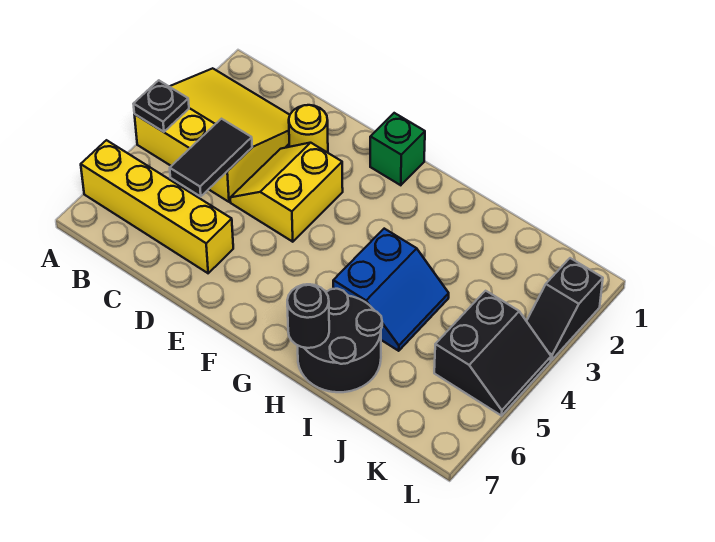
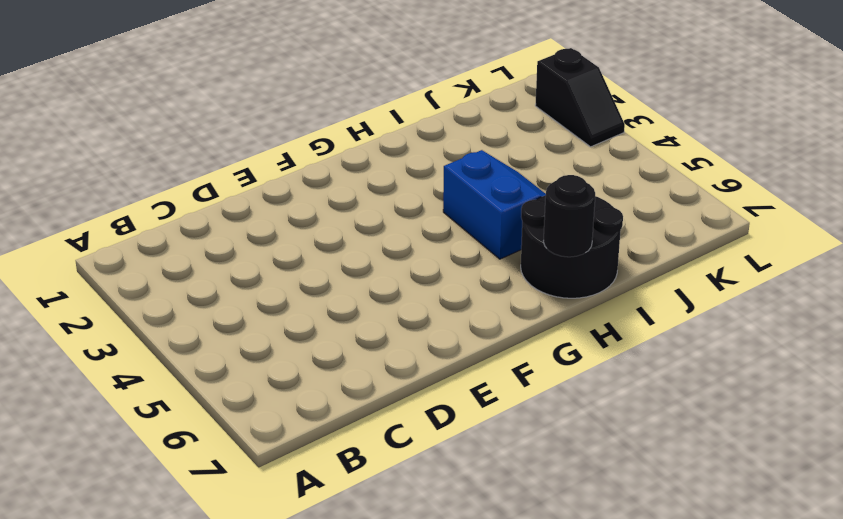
none -> yellow 3x3 slope [134,68,290,202]
none -> yellow 1x4 brick [81,140,233,273]
none -> yellow 1x1 round brick [289,105,328,153]

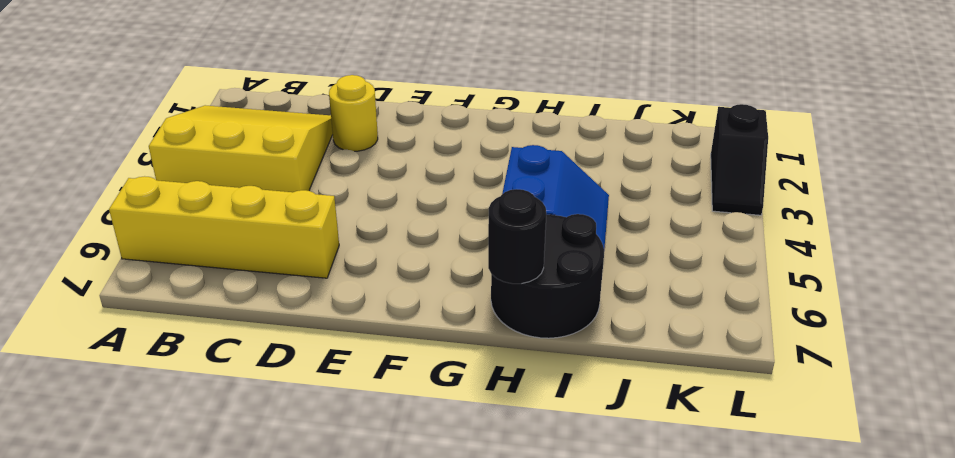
none -> yellow 2x2 slope [230,143,343,242]
none -> green 1x1 brick [370,113,425,185]
none -> black 2x2 slope [434,291,551,416]

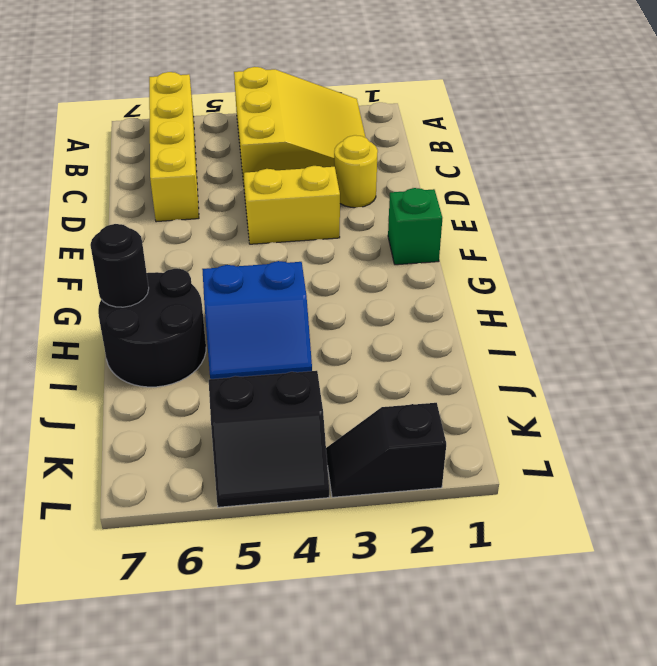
none -> black 1x1 plate [134,80,189,132]
none -> black 1x2 tile [170,119,252,196]

